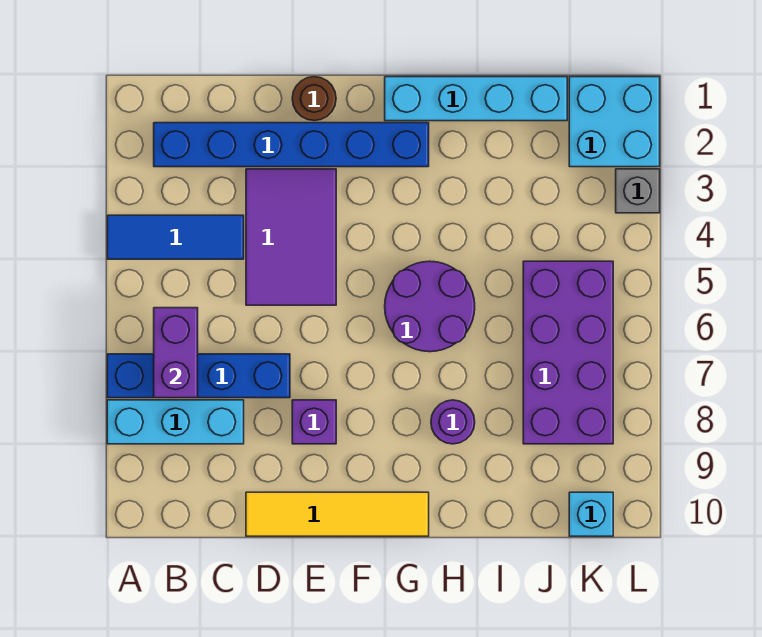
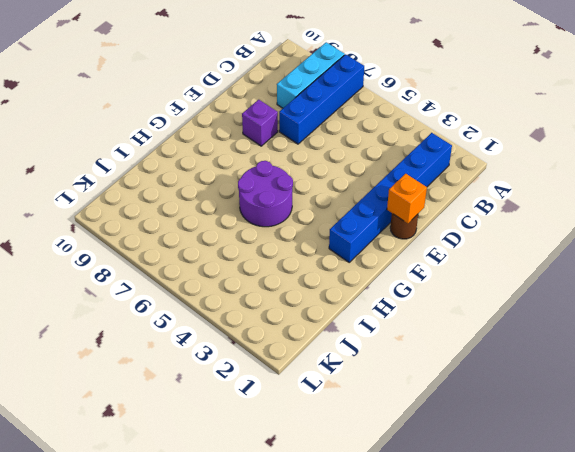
orange 1x1 brick [387,174,427,223] -> none
none -> blue 1x3 tile [107,215,244,259]
none -> purple 2x3 tile [246,169,336,305]
none -> yellow 1x4 tile [246,492,429,536]

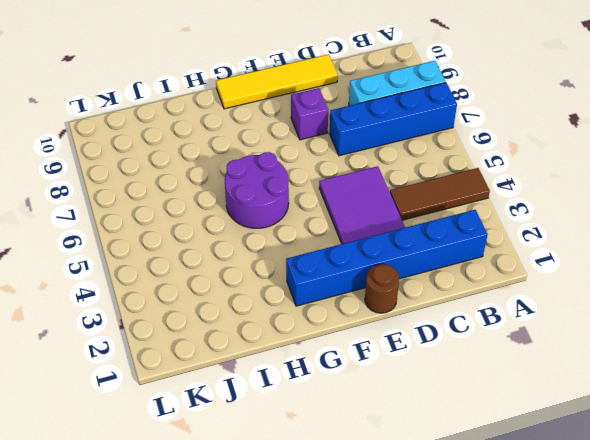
brown 1x3 tile [390,168,490,220] -> blue 1x3 tile [107,215,244,259]
none -> cyan 1x4 brick [385,77,567,121]
none -> purple 1x1 round brick [431,400,475,444]
none -> purple 2x4 brick [523,261,613,444]

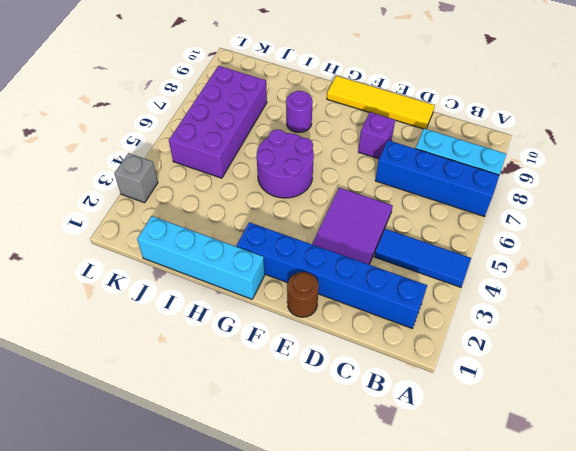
none -> cyan 2x2 brick [569,77,660,167]
none -> cyan 1x1 brick [569,492,613,536]
none -> purple 1x2 brick [154,308,198,398]

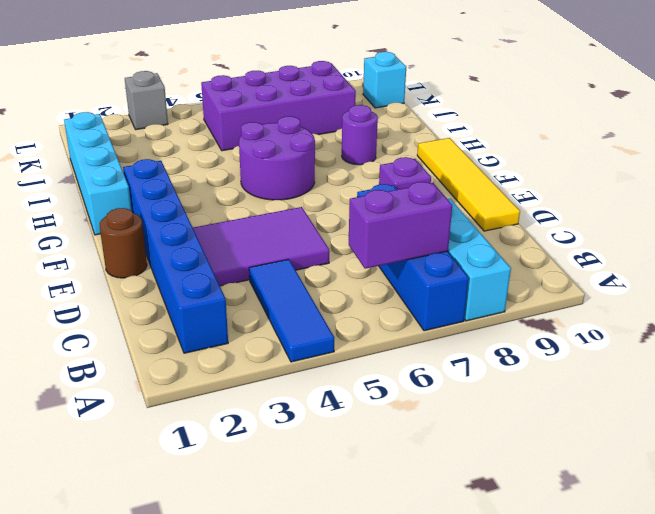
none -> cyan 2x2 brick [569,77,660,167]

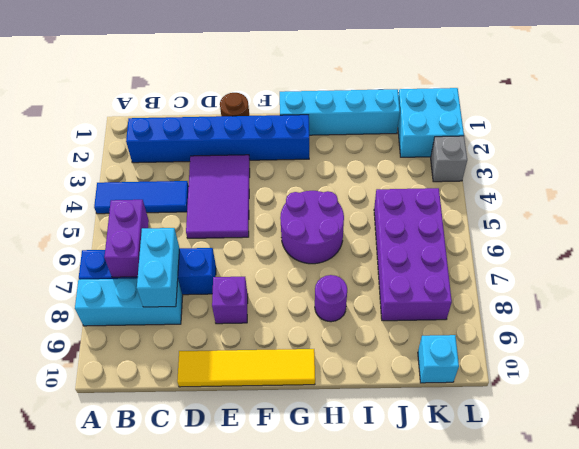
cyan 1x2 brick [137,228,179,307] -> none

